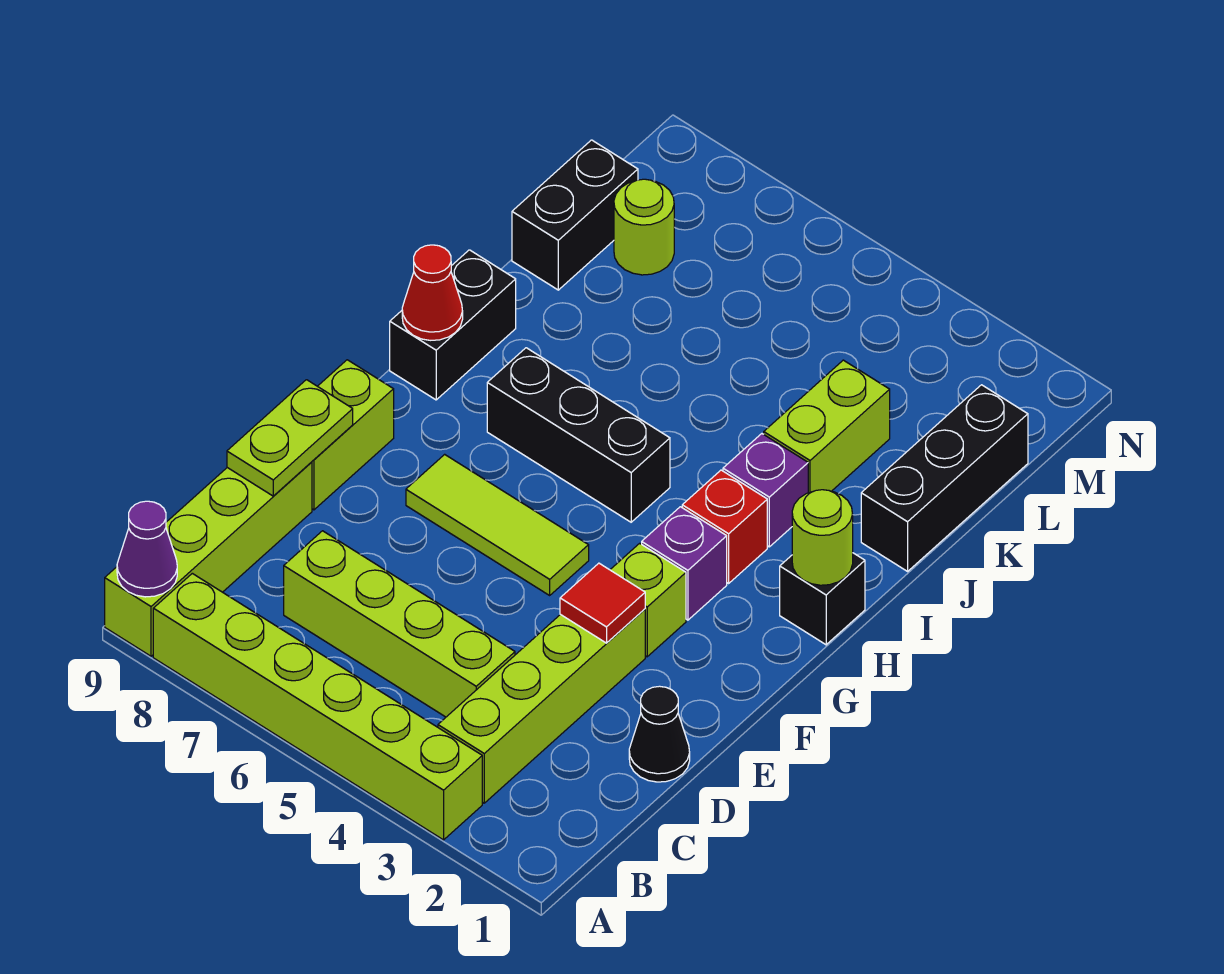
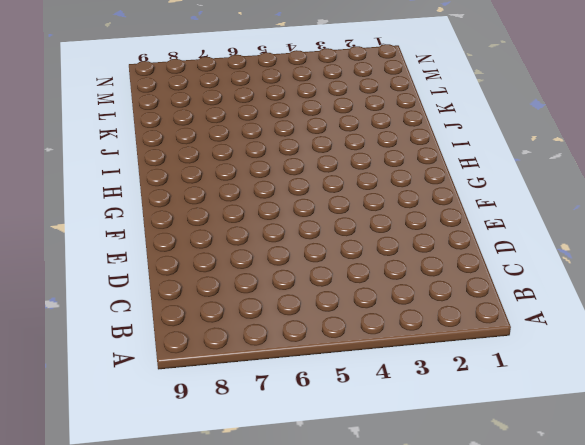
none -> lime 1x6 brick [153,573,482,840]
none -> lime 1x4 brick [105,462,312,656]
none -> lime 1x4 brick [438,609,645,803]

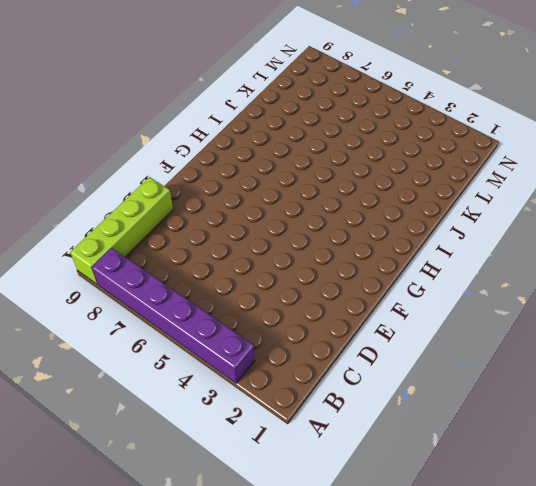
purple 1x6 brick [92,248,255,383] -> lime 1x6 brick [153,573,482,840]
none -> lime 1x4 brick [438,609,645,803]
none -> lime 1x4 brick [284,531,515,717]
none -> black 1x1 cone [629,686,690,782]

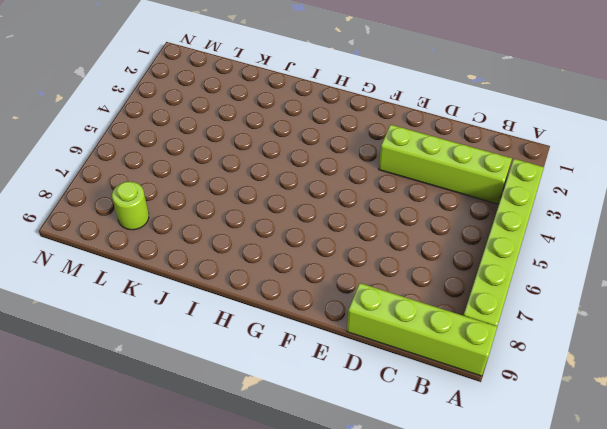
none -> lime 1x4 brick [284,531,515,717]
none -> black 1x1 cone [629,686,690,782]
none -> lime 1x2 brick [312,360,394,510]

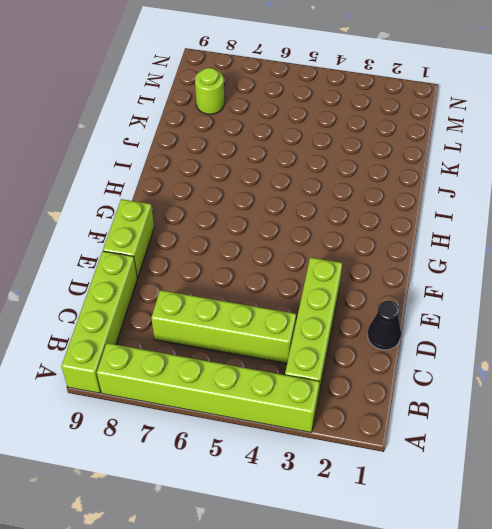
none -> lime 1x1 brick [610,543,686,657]
none -> lime 1x3 tile [406,454,589,595]
none -> purple 1x1 brick [642,507,727,620]

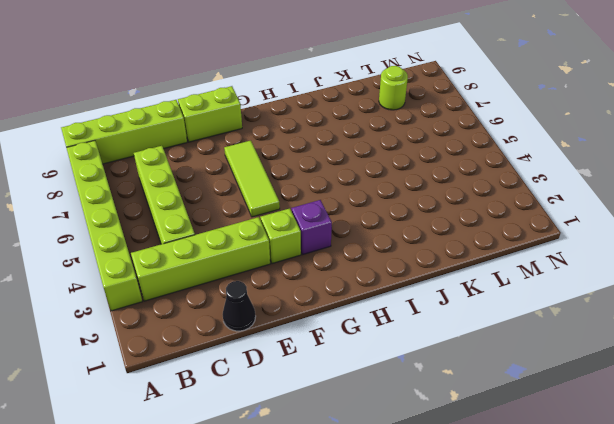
none -> black 1x1 brick [780,553,865,645]
none -> red 1x1 brick [682,470,767,583]
none -> black 1x3 brick [487,348,670,522]

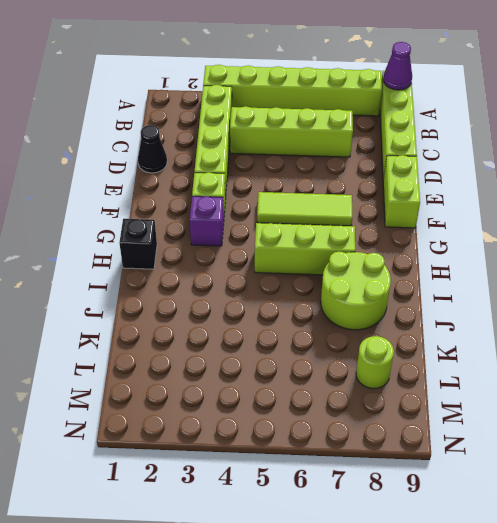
lime 1x3 brick [255,223,355,275] -> black 1x3 brick [487,348,670,522]
lime 2x2 round brick [321,252,391,330] -> none
none -> red 1x1 brick [682,470,767,583]
none -> black 1x2 brick [390,250,516,400]
none -> purple 1x1 brick [723,434,808,547]

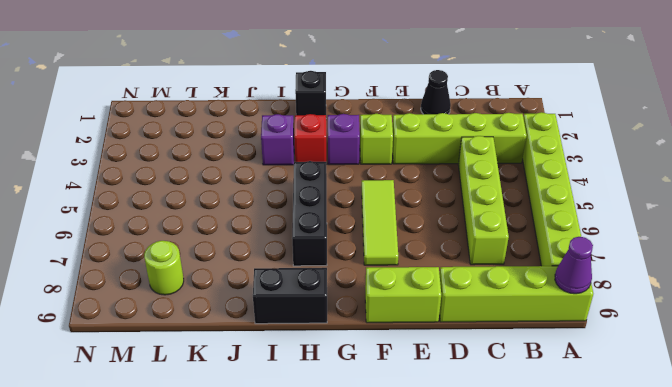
none -> black 1x3 brick [861,385,1028,571]
none -> lime 1x2 brick [764,360,890,493]
none -> black 1x2 brick [512,140,638,290]

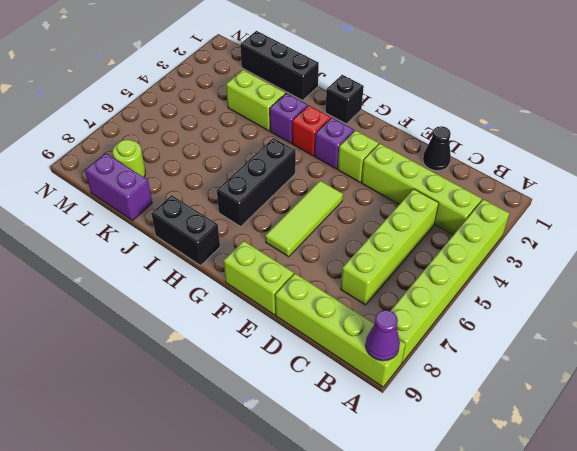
purple 1x2 brick [85,153,152,220] -> black 1x2 brick [512,140,638,290]
none -> lime 1x2 plate [227,380,353,496]
none -> red 1x1 tile [560,563,645,643]
none -> lime 1x1 round brick [792,490,853,585]

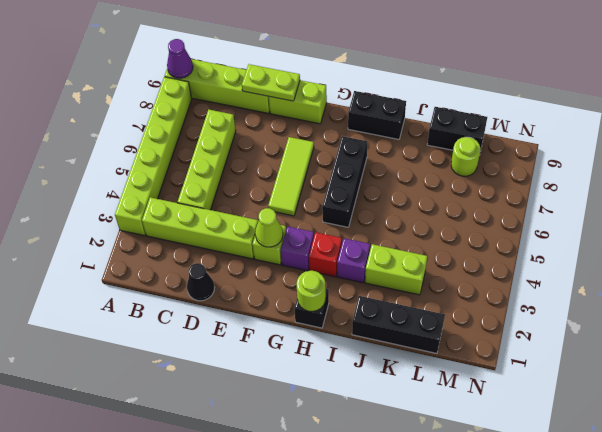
lime 1x1 cone [255,208,283,247] -> none
none -> red 1x1 tile [560,563,645,643]
none -> red 1x1 cone [402,245,463,340]

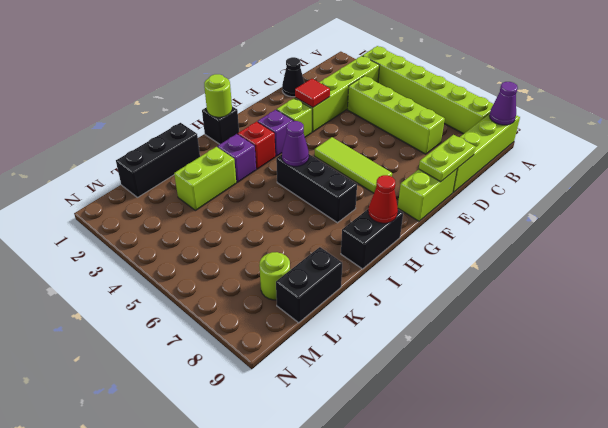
purple 1x1 cone [282,121,309,166] -> none

